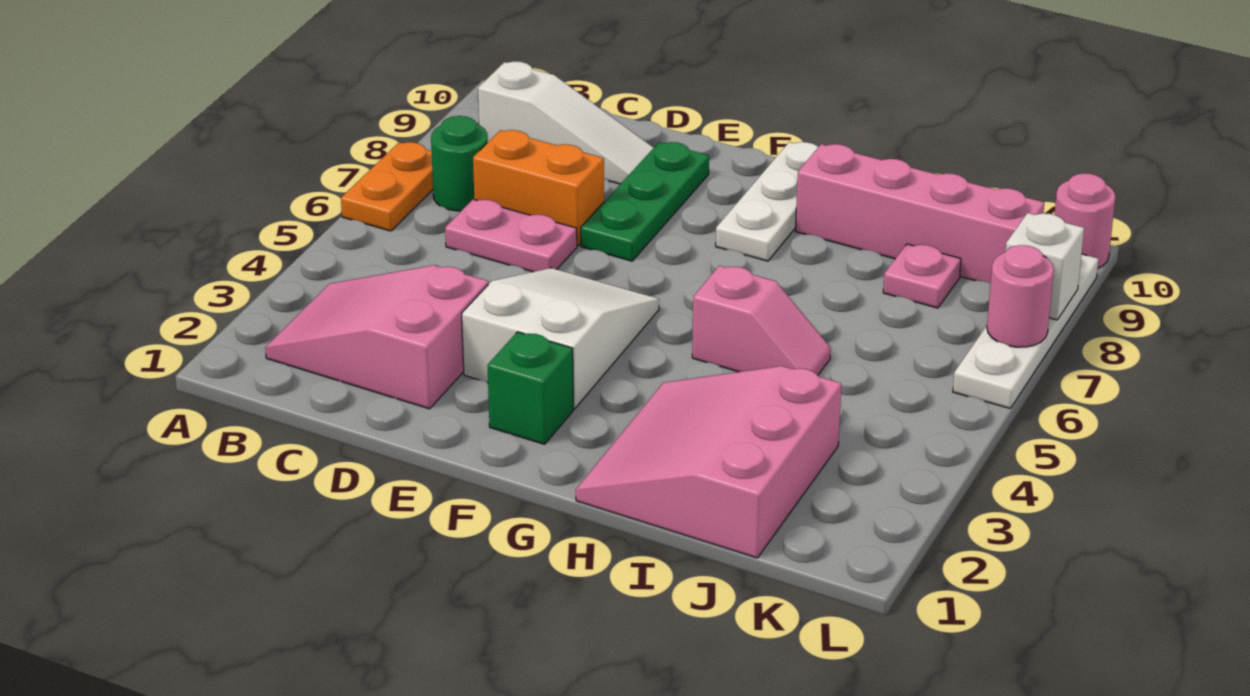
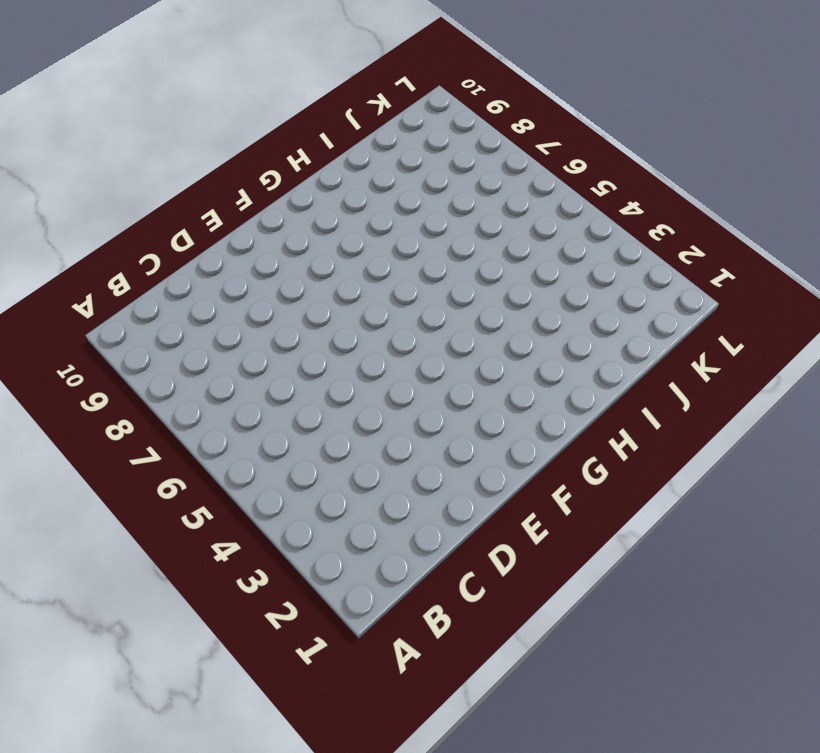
none -> orange 1x2 plate [341,142,433,231]
none -> pink 2x3 slope [265,265,488,409]
none -> green 1x1 round brick [431,116,488,211]

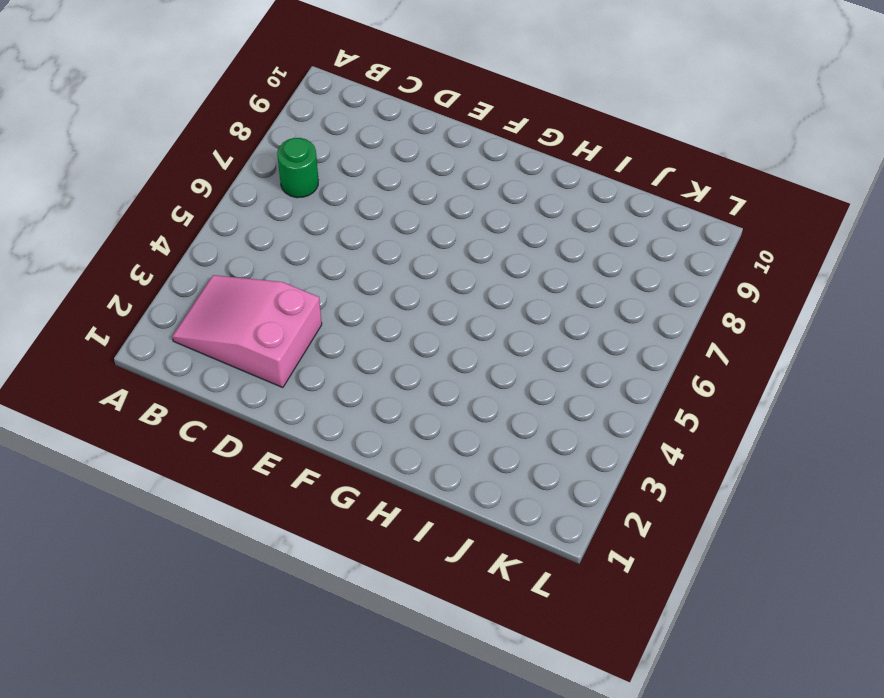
none -> orange 1x2 plate [341,142,433,231]
none -> white 1x3 slope [478,61,654,184]
none -> pink 1x2 plate [445,199,577,272]

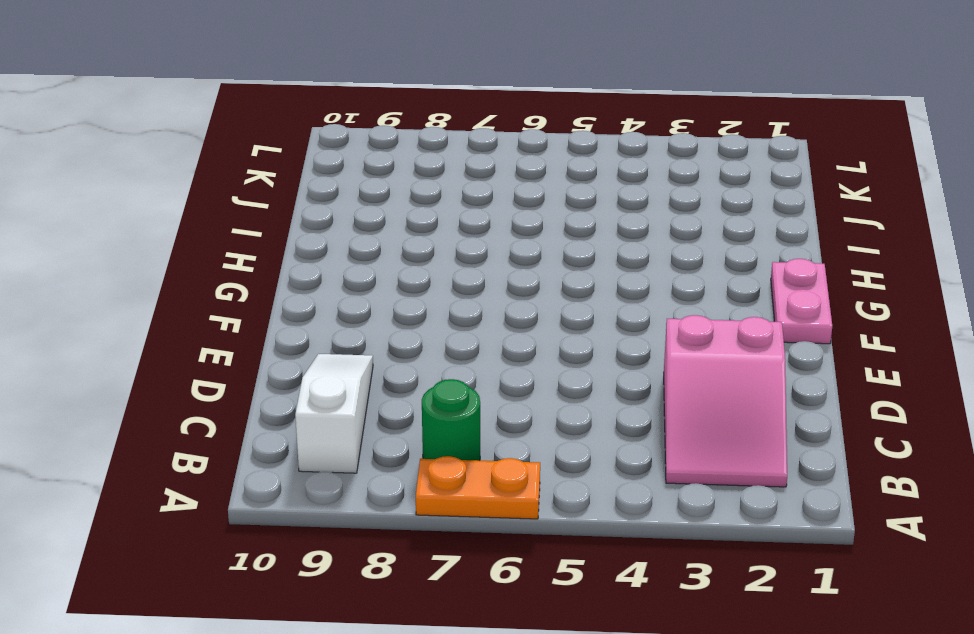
pink 1x2 plate [771,259,832,344] -> pink 1x2 plate moved to [445,199,577,272]
none -> orange 1x2 brick [473,130,604,246]
none -> white 2x3 slope [462,268,659,409]
none -> green 1x3 plate [581,142,709,261]

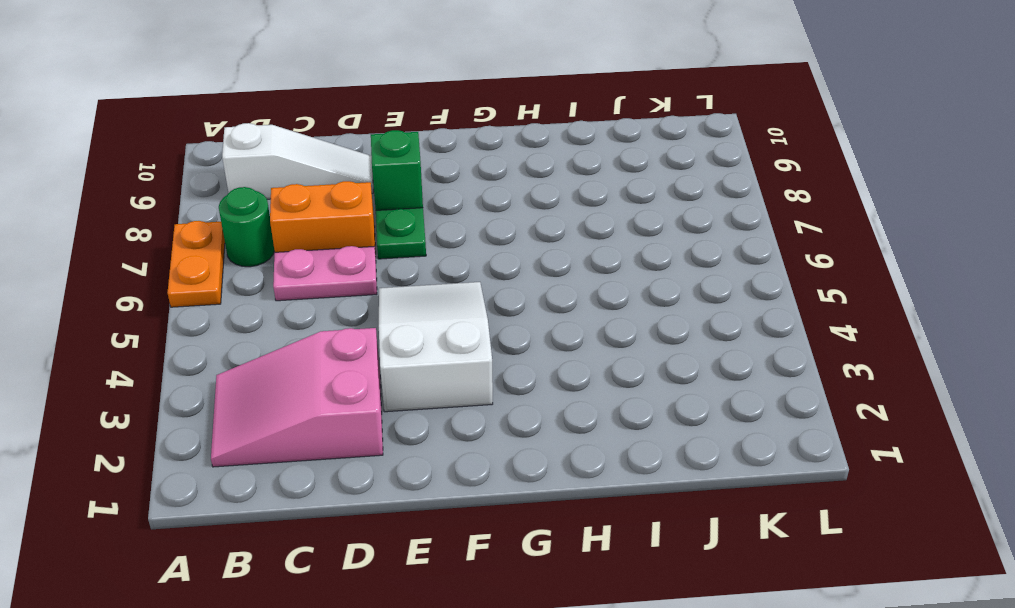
green 1x1 brick [371,130,423,210] -> green 1x1 brick moved to [487,332,573,444]
none -> white 1x3 plate [716,142,818,261]
none -> pink 3x3 slope [576,366,842,558]
none -> pink 1x2 slope [692,266,831,375]

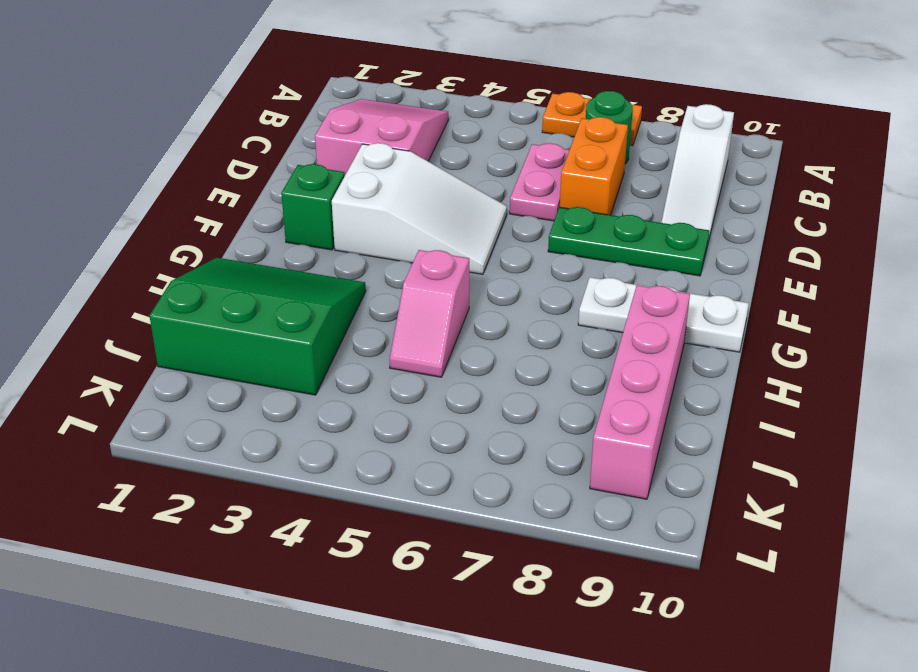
green 3x3 slope [149,258,366,395] -> pink 3x3 slope [576,366,842,558]
none -> pink 1x1 plate [883,244,961,308]
none -> white 1x4 plate [953,254,1098,408]
none -> pink 1x1 round brick [1054,173,1115,268]

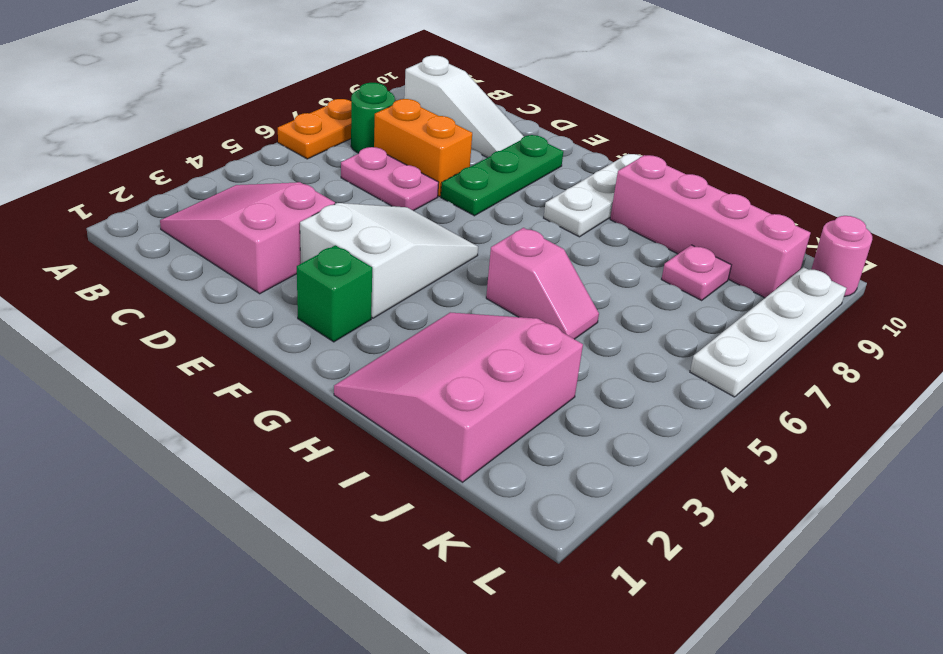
none -> pink 1x1 round brick [987,245,1054,347]
none -> white 1x1 brick [1005,213,1084,320]

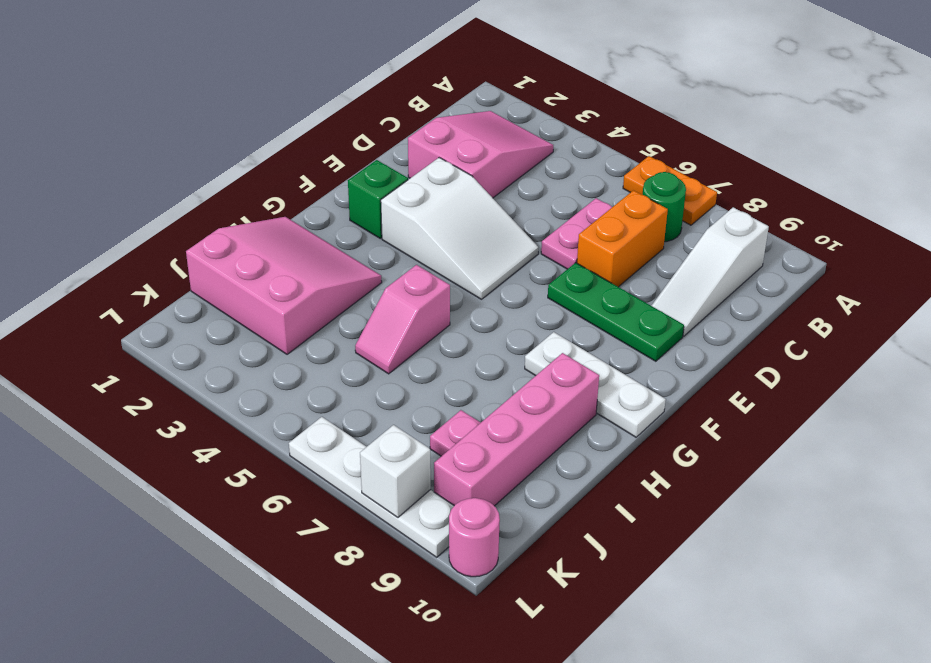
none -> pink 1x1 round brick [987,245,1054,347]

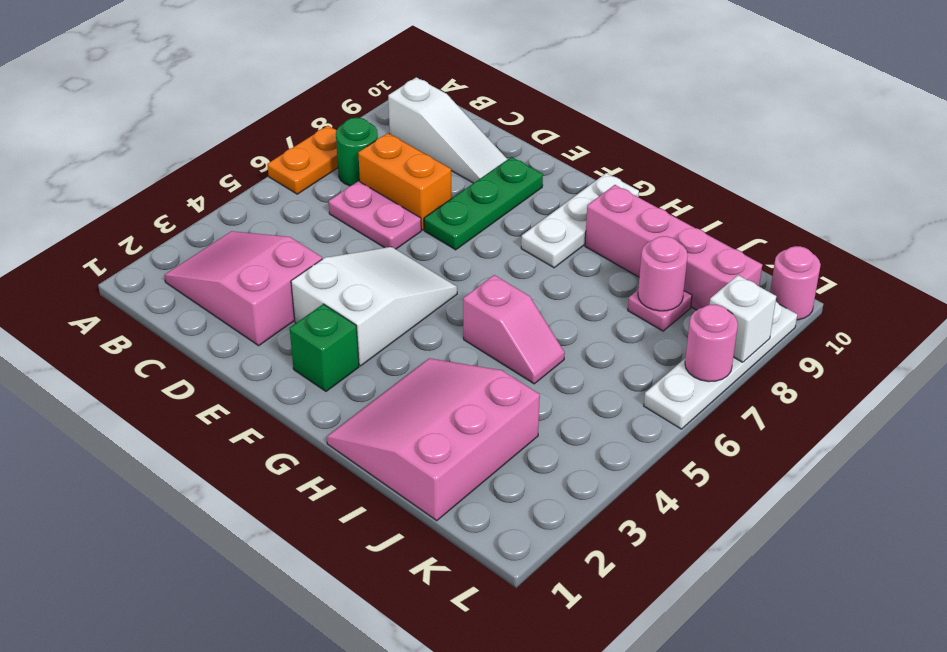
pink 1x1 round brick [638,236,688,311] -> none

